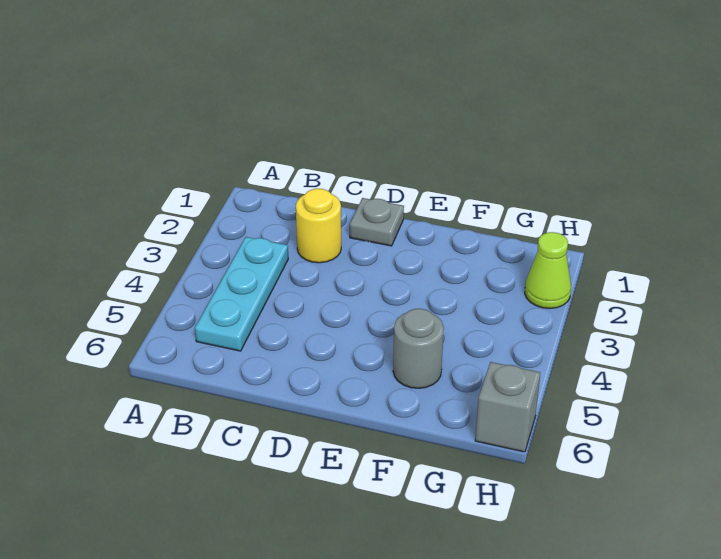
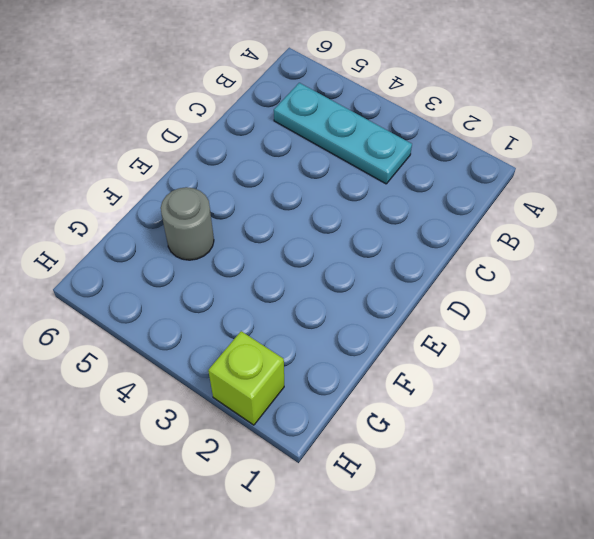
lime 1x1 brick [208,331,284,425] -> lime 1x1 cone [525,232,571,308]
none -> yellow 1x1 round brick [296,189,341,263]
none -> grey 1x1 plate [350,198,404,246]

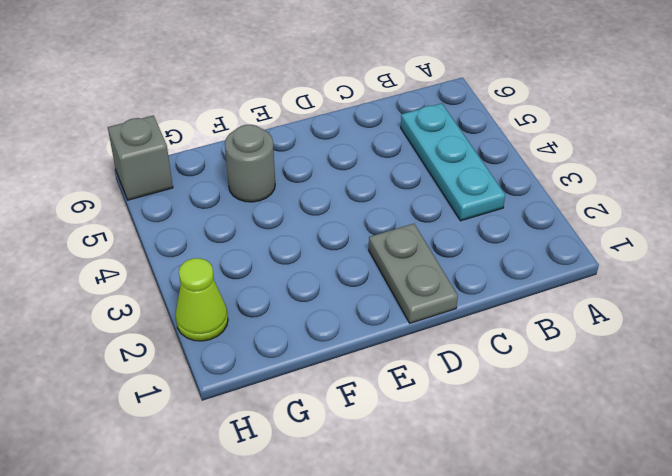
grey 1x2 plate [369,224,458,323] -> grey 1x1 plate [350,198,404,246]
none -> yellow 1x1 round brick [296,189,341,263]

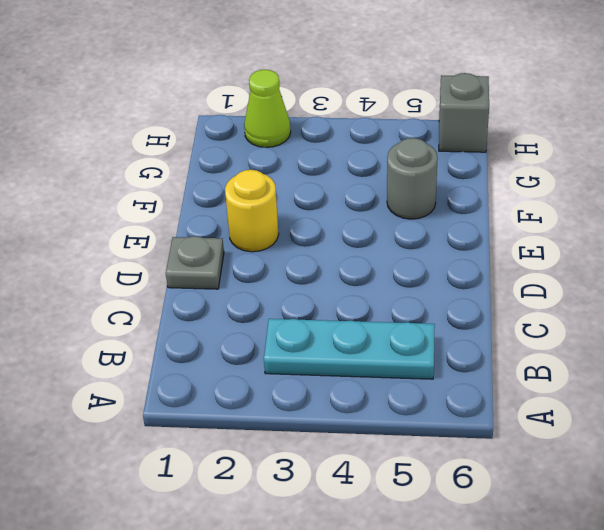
yellow 1x1 round brick [225,170,279,252] -> yellow 1x1 round brick moved to [296,189,341,263]

